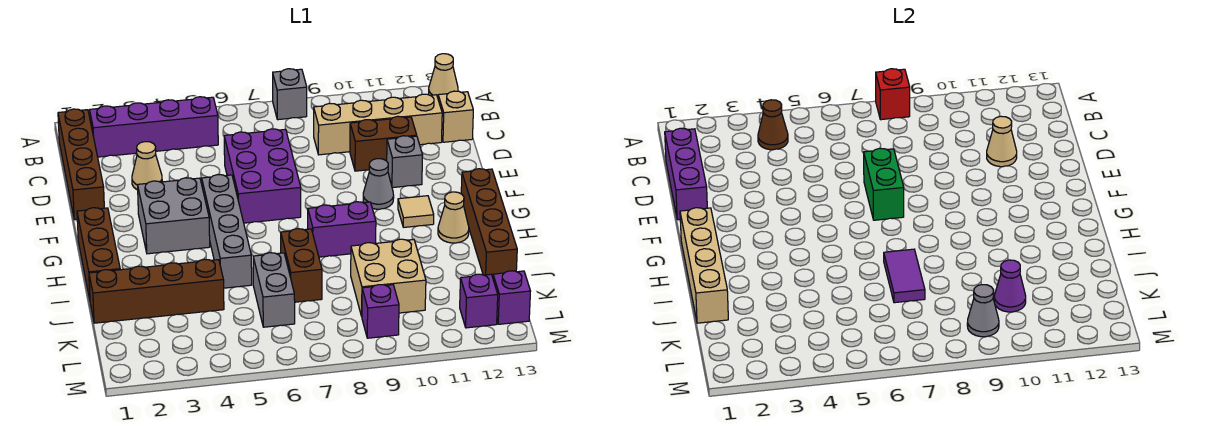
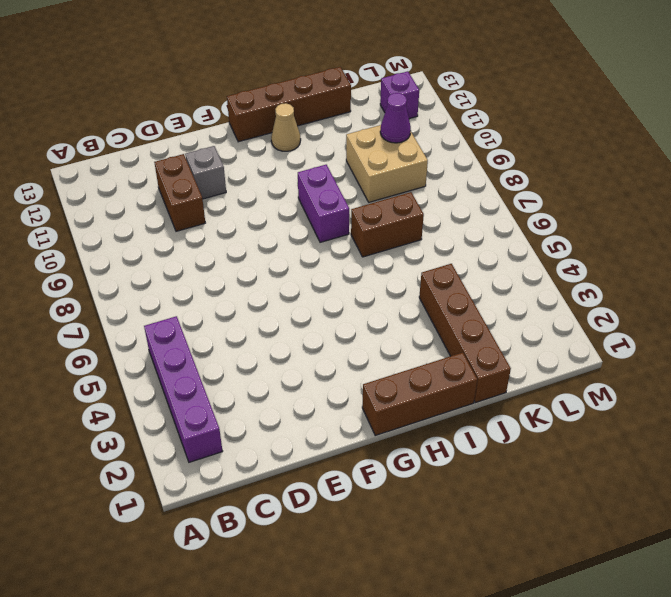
none -> grey 1x1 brick [273,69,307,120]
none -> tan 1x1 cone [429,54,458,97]
none -> brown 1x4 brick [58,109,104,220]
none -> tan 1x4 brick [314,94,442,155]

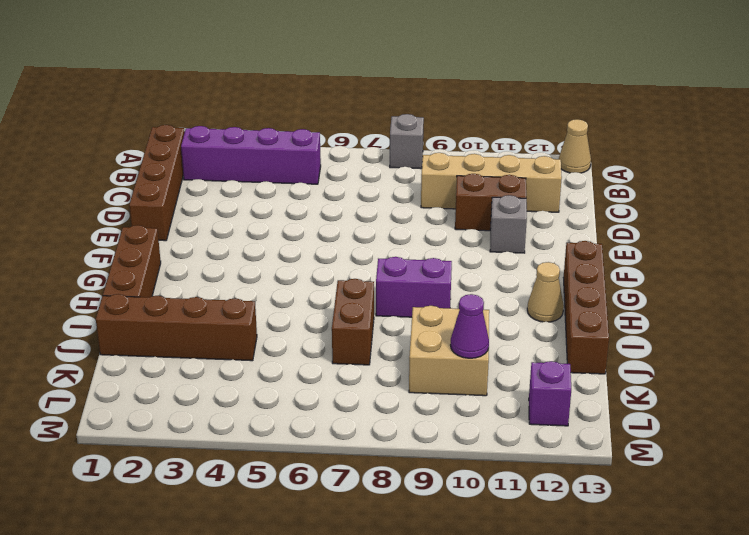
none -> tan 1x1 brick [438,91,473,142]
none -> tan 1x1 cone [132,142,162,190]
none -> purple 2x3 brick [224,129,301,223]
none -> grey 2x2 brick [138,178,210,254]

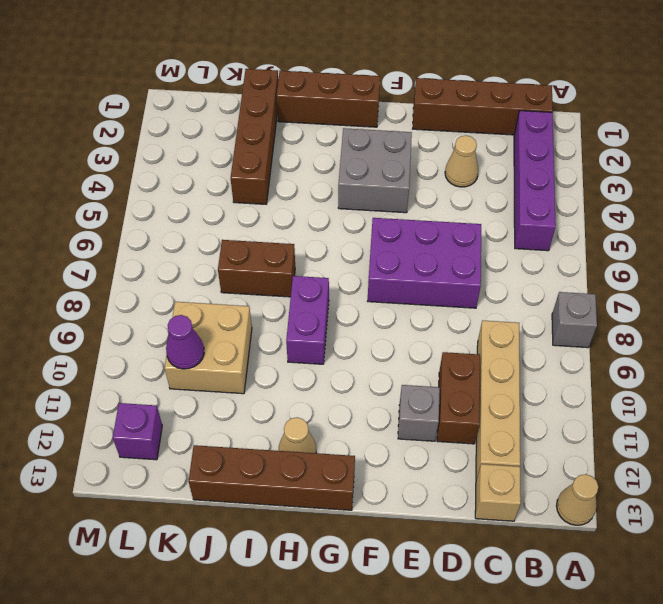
none -> grey 1x4 brick [202,175,252,288]
none -> grey 1x1 cone [363,159,394,209]
none -> tan 1x1 tile [398,196,434,227]
none -> grey 1x2 brick [253,253,295,327]

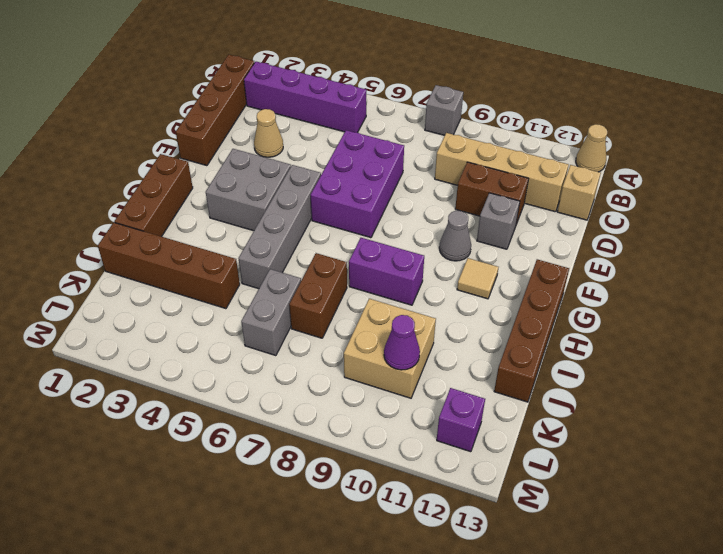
none -> tan 1x1 cone [438,192,469,243]
none -> purple 1x1 brick [362,285,399,338]
none -> purple 1x1 brick [493,271,531,324]
none -> red 1x1 brick [876,69,910,120]

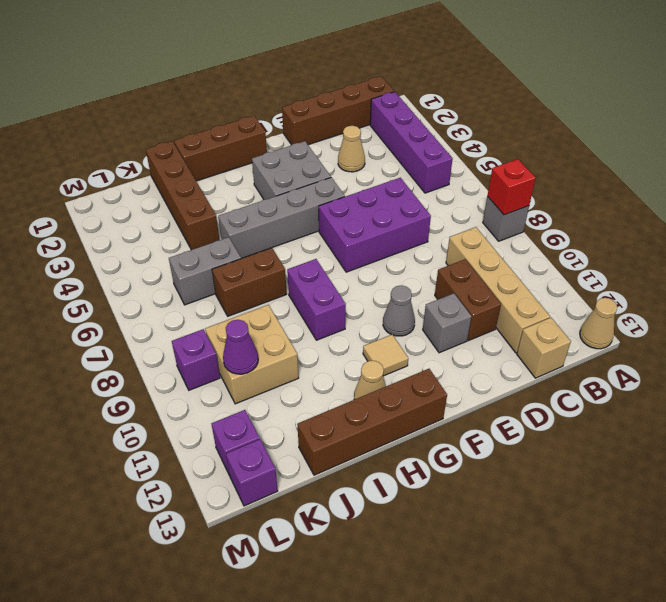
none -> brown 1x1 cone [758,100,788,150]
none -> purple 1x3 brick [665,128,707,220]
none -> tan 1x1 cone [987,116,1017,167]
none -> green 1x2 brick [864,148,904,220]

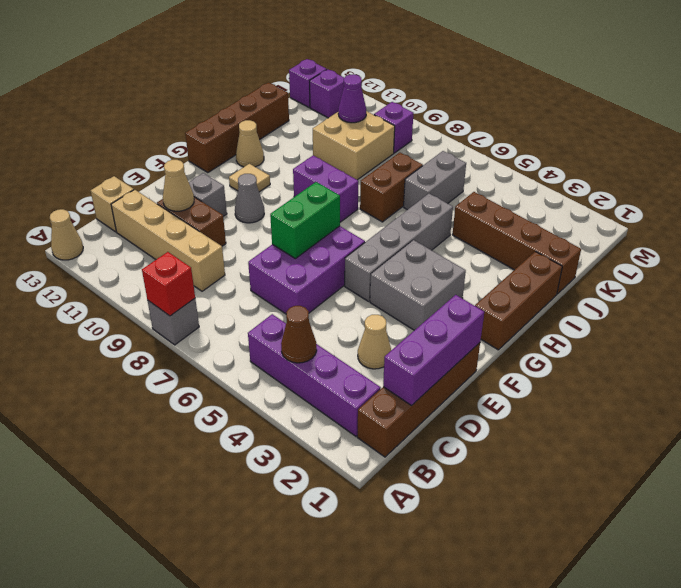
none -> tan 1x4 brick [680,208,728,323]
none -> purple 1x2 tile [884,249,925,303]
none -> grey 1x1 cone [967,285,999,337]

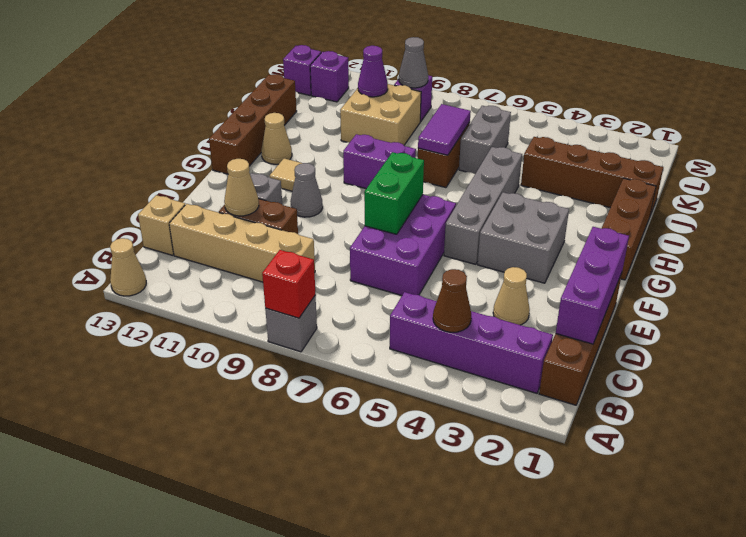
none -> tan 1x4 brick [680,208,728,323]

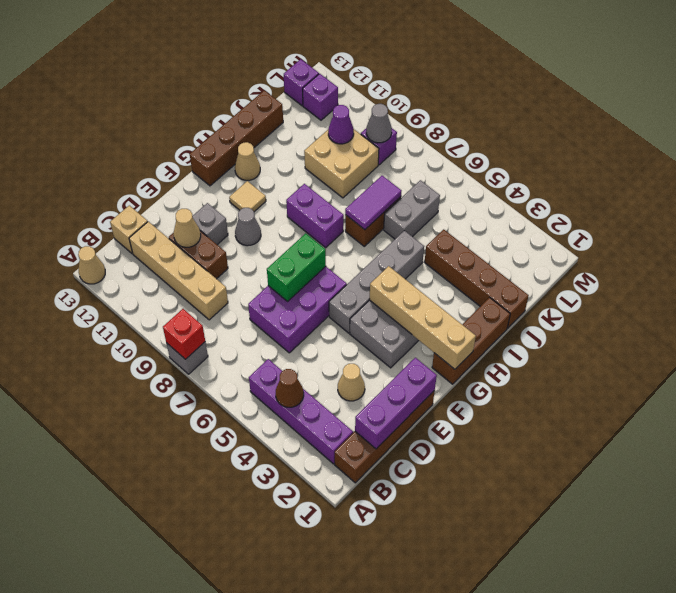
tan 1x4 brick [369,266,476,369] -> tan 1x4 brick turned to [680,208,728,323]

